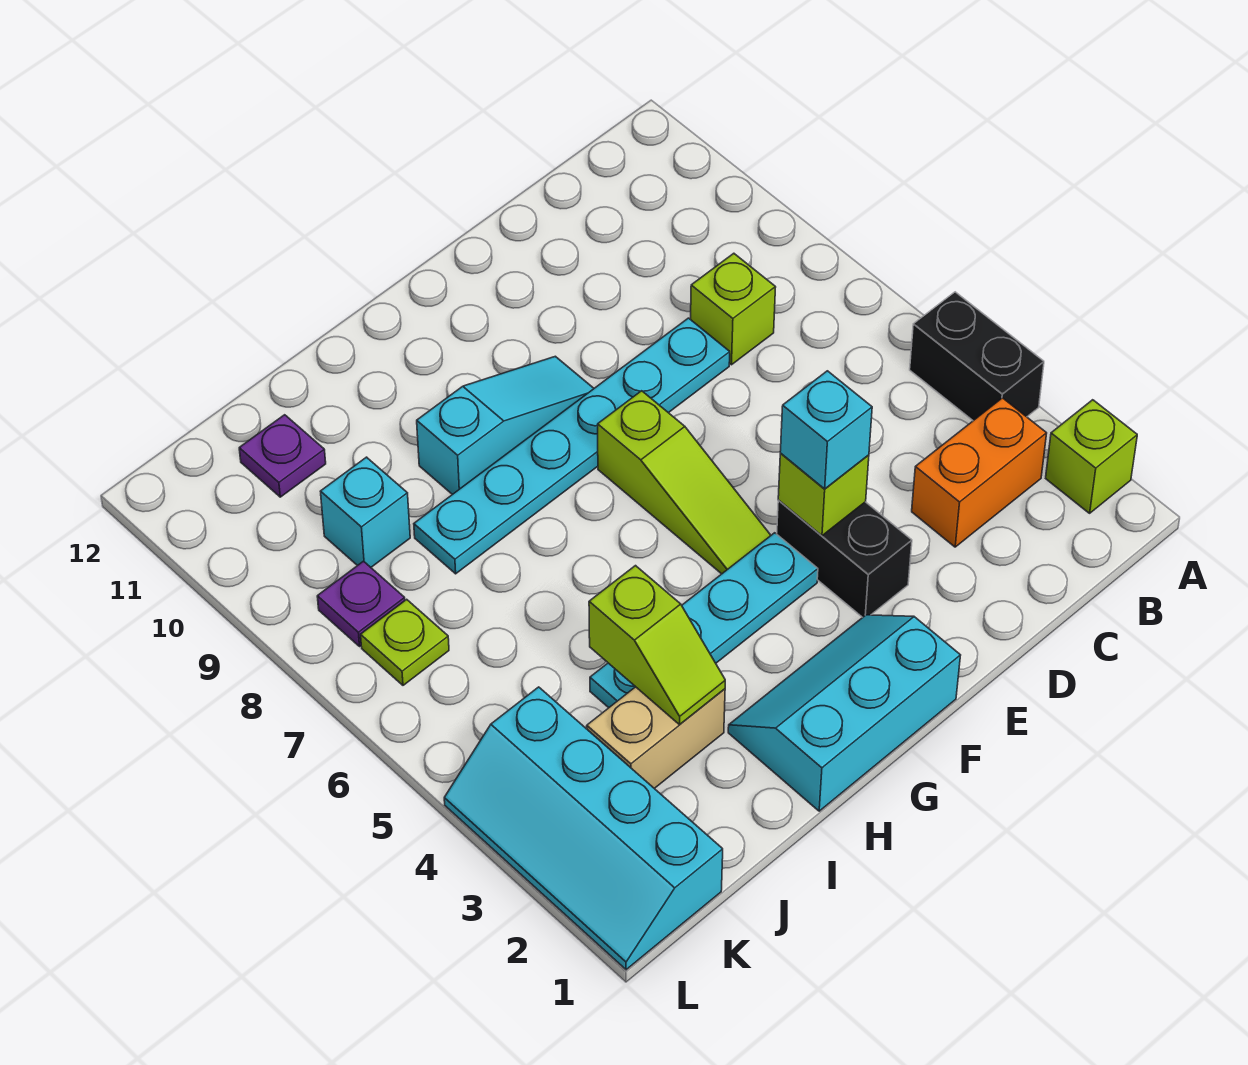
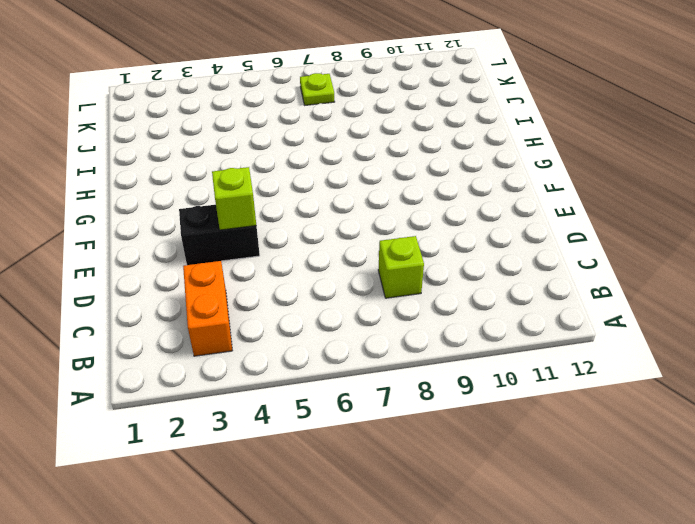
none -> lime 1x1 brick [1046,400,1137,513]
none -> black 1x2 brick [910,292,1044,421]
none -> cyan 1x6 plate [414,318,730,574]

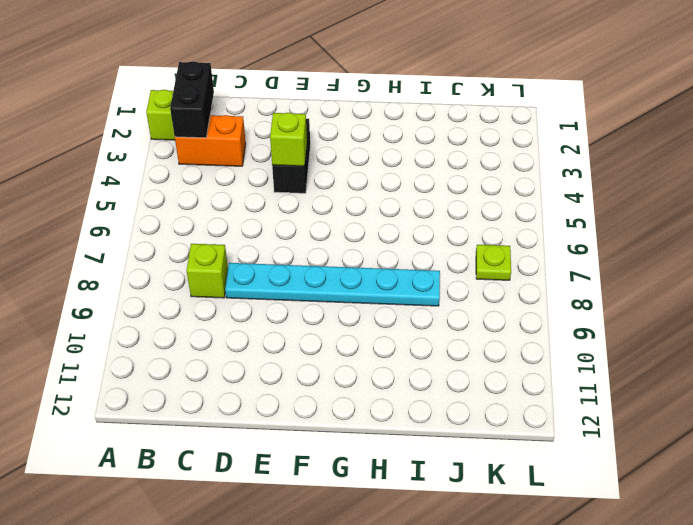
black 1x2 brick [170,61,214,138] -> black 1x2 brick moved to [910,292,1044,421]
none -> cyan 2x3 slope [728,615,961,811]
none -> cyan 1x4 plate [590,533,818,708]
none -> lime 1x3 slope [598,391,771,574]

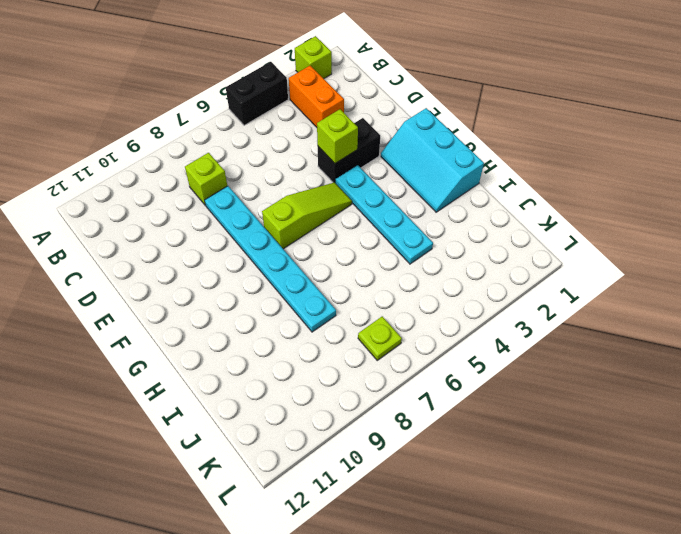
none -> cyan 1x3 slope [417,356,594,495]
none -> tan 1x2 brick [587,687,725,788]
none -> cyan 1x1 brick [320,457,410,567]

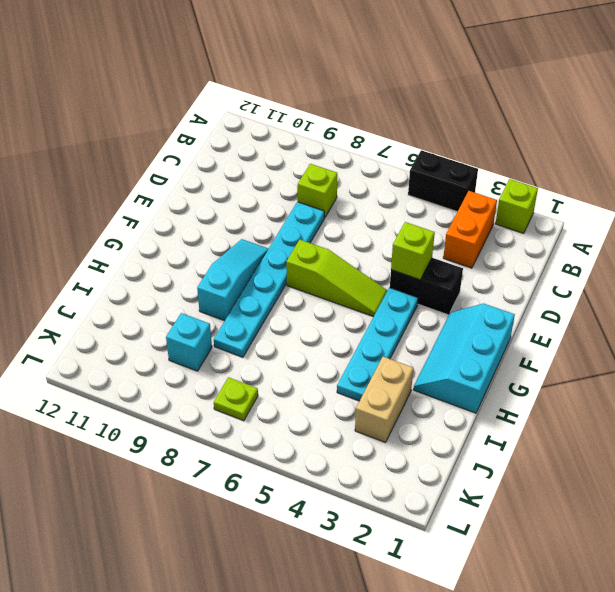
none -> purple 1x1 plate [239,415,326,497]
none -> cyan 2x4 slope [444,687,723,970]
none -> purple 1x1 plate [317,561,405,646]

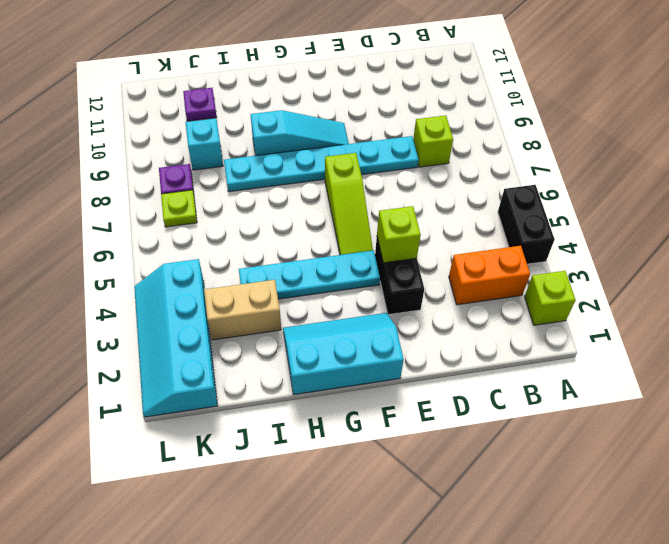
none -> lime 1x2 slope [589,566,725,725]
none -> cyan 1x1 brick [780,371,872,489]

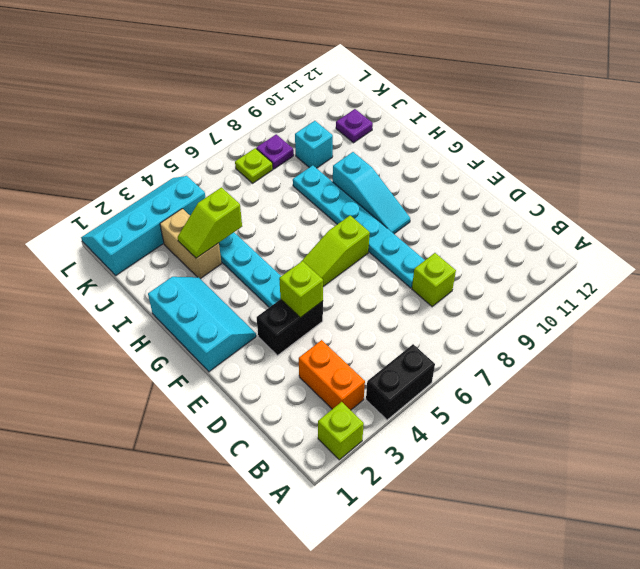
none -> cyan 1x1 brick [780,371,872,489]

